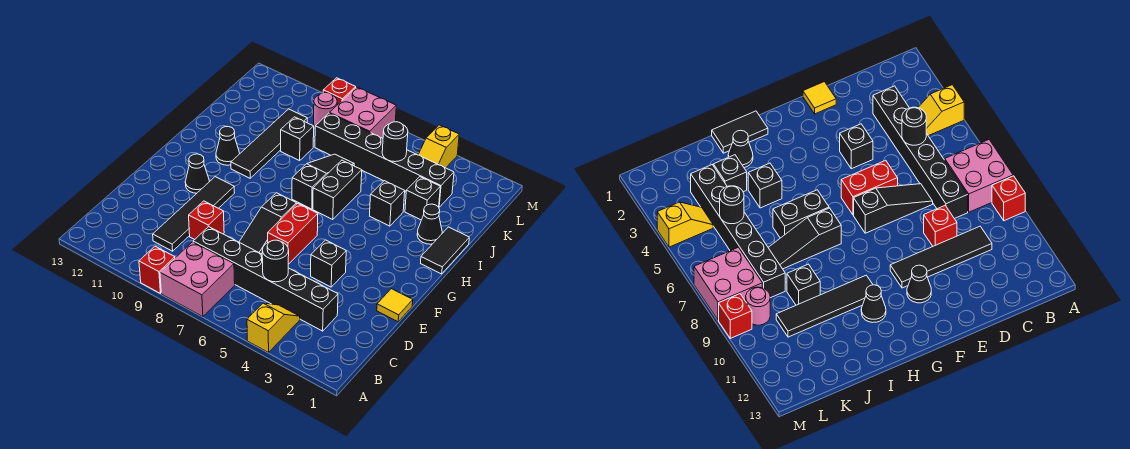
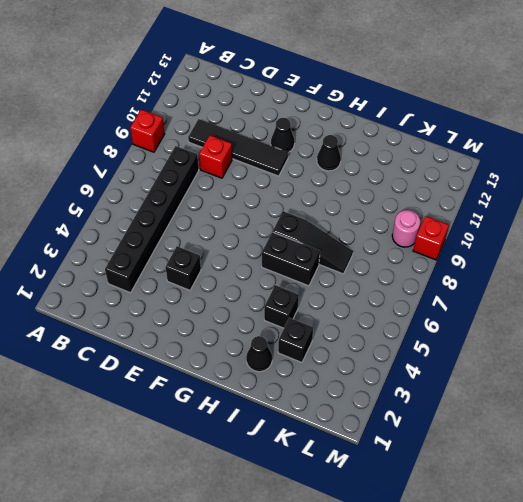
none -> yellow 1x2 slope [247,303,300,352]
none -> pink 2x2 brick [160,242,235,317]
none -> black 1x3 slope [239,193,296,254]

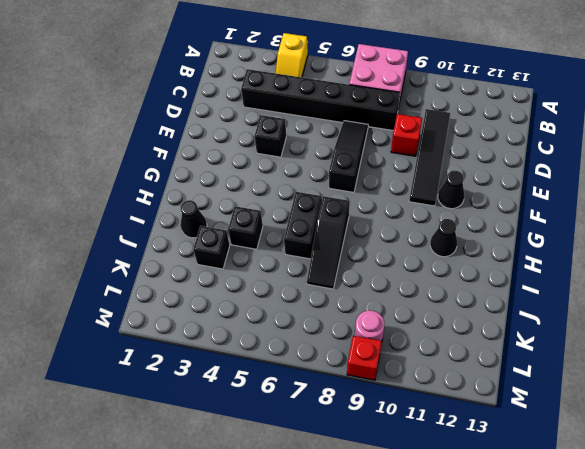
none -> red 1x1 brick [139,246,175,293]
none -> yellow 1x1 tile [377,289,413,322]
none -> red 1x2 brick [268,203,318,264]

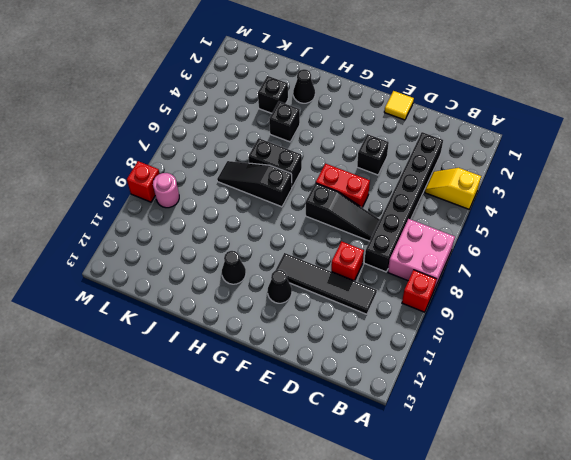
none -> black 1x2 tile [421,227,469,274]
none -> black 1x4 tile [231,109,307,178]
none -> black 1x1 brick [281,117,314,161]

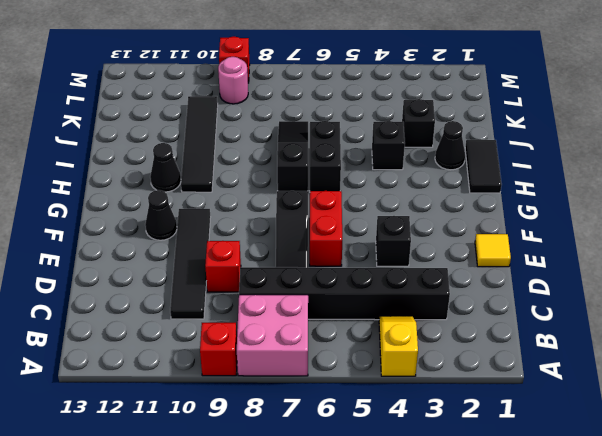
none -> black 1x1 brick [281,117,314,161]
none -> black 1x6 brick [315,113,454,207]
none -> yellow 1x2 slope [418,125,459,168]

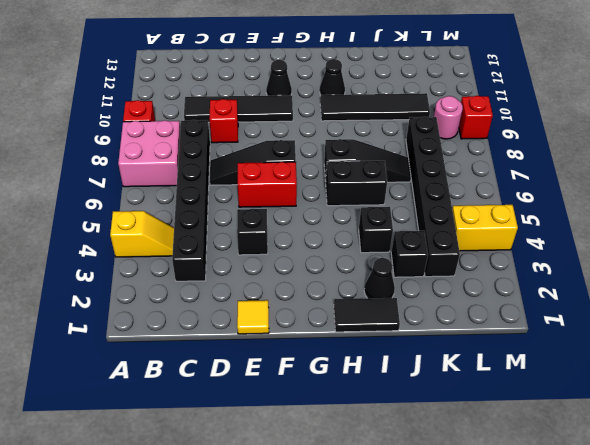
yellow 1x2 brick [452,205,518,251] -> yellow 1x2 slope [418,125,459,168]
none -> black 1x1 brick [281,117,314,161]
none -> pink 2x2 brick [330,87,396,138]
none -> black 1x1 round brick [262,240,289,282]

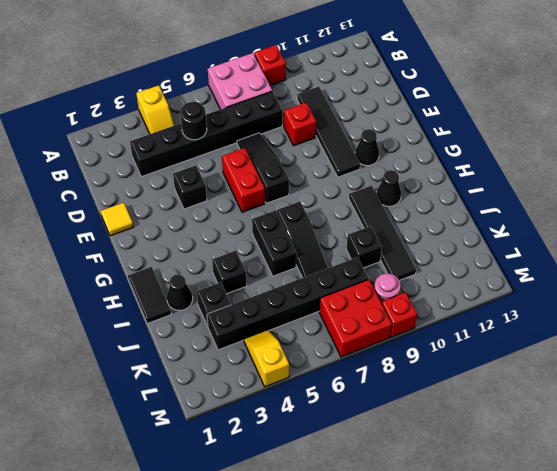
red 2x2 brick [319,279,392,357] -> pink 2x2 brick [330,87,396,138]
none -> black 1x1 round brick [382,122,408,162]

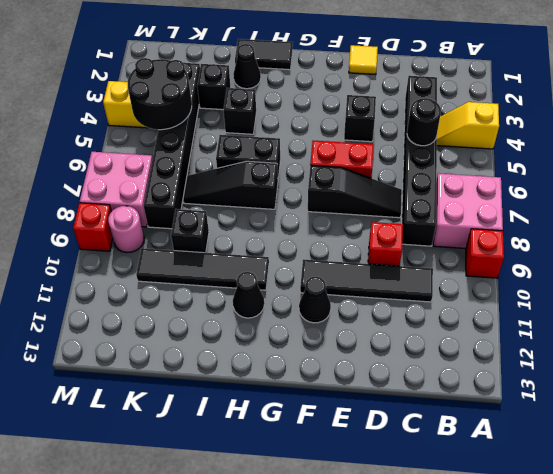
black 2x2 round brick [127,58,192,130] -> black 1x1 round brick [382,122,408,162]

